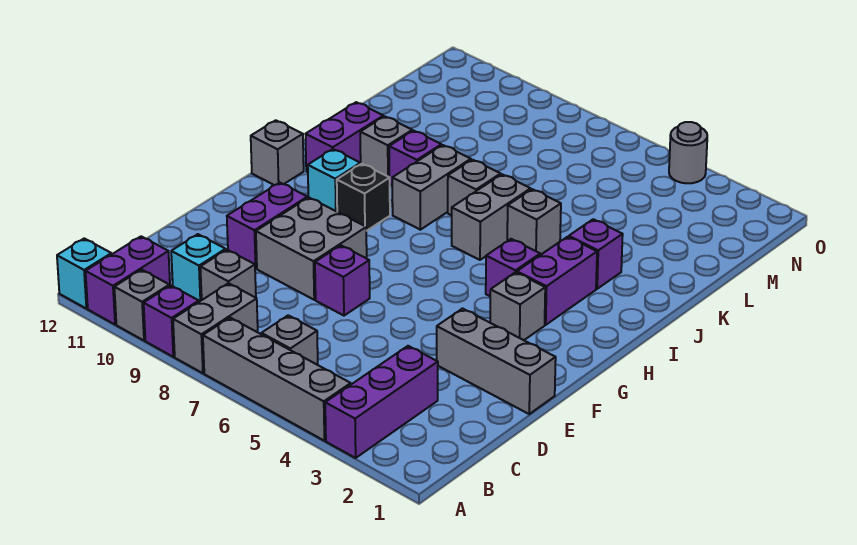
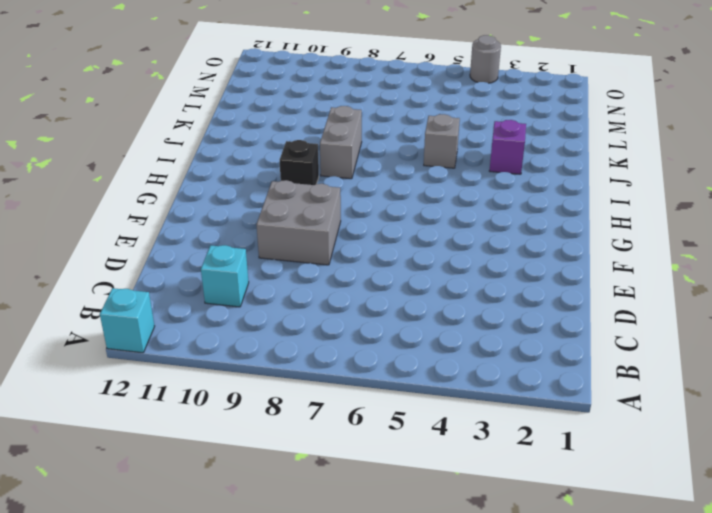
none -> purple 1x3 brick [325,346,438,458]
none -> grey 1x4 brick [203,318,351,441]
none -> grey 1x2 brick [173,283,258,373]

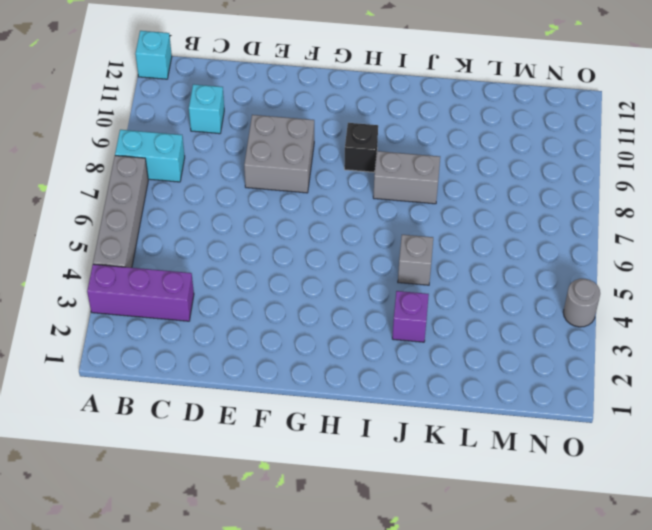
cyan 1x2 brick [115,130,185,182] -> grey 1x2 brick [173,283,258,373]
none -> purple 1x1 brick [144,285,199,357]
none -> grey 1x1 brick [114,270,169,341]
none -> purple 1x2 brick [86,236,170,324]

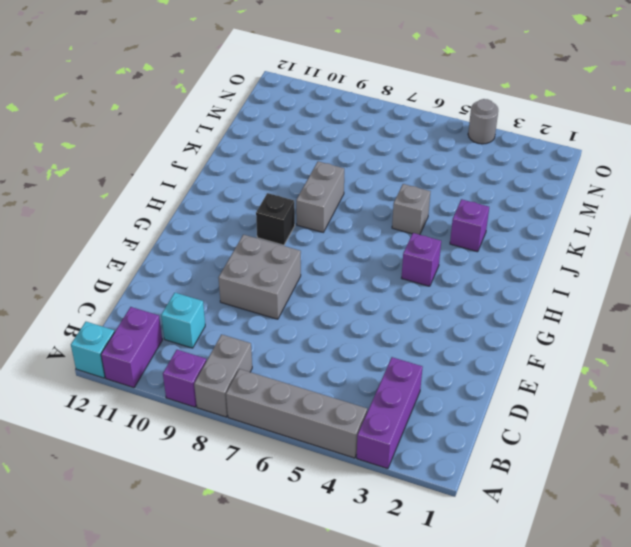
none -> grey 1x1 brick [114,270,169,341]
none -> grey 1x1 brick [261,315,318,365]
none -> grey 1x1 brick [200,250,256,300]

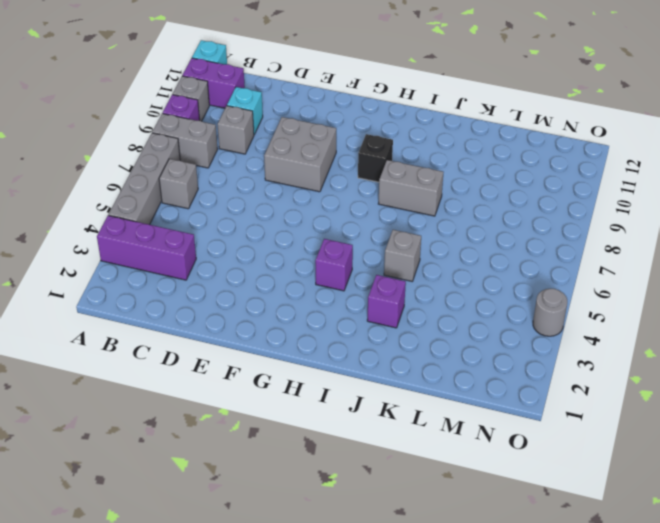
none -> grey 1x3 brick [437,309,556,414]
none -> purple 1x1 brick [315,245,370,316]
none -> purple 1x2 brick [227,183,307,269]

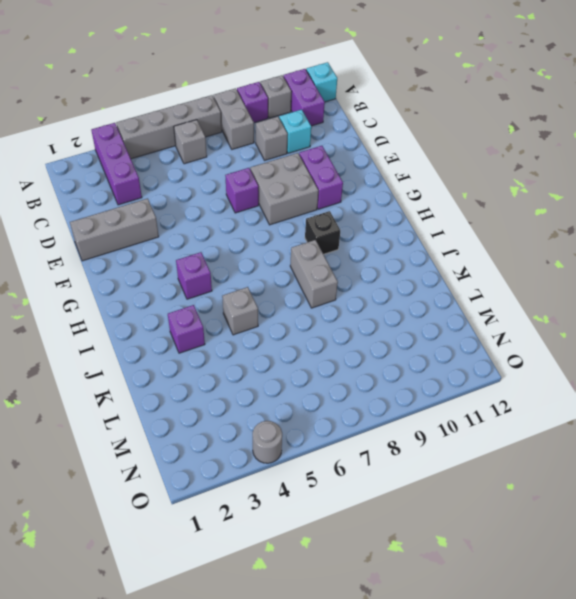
none -> grey 1x1 brick [490,272,545,340]
none -> purple 1x2 brick [517,237,597,325]
none -> cyan 1x1 brick [308,149,360,212]

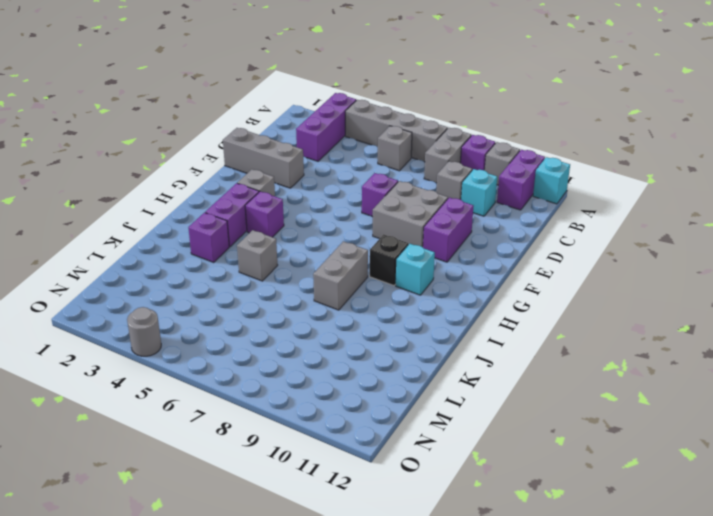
none -> grey 1x1 brick [251,120,304,185]
none -> grey 1x2 brick [452,174,531,260]
none -> purple 1x2 brick [306,102,383,172]

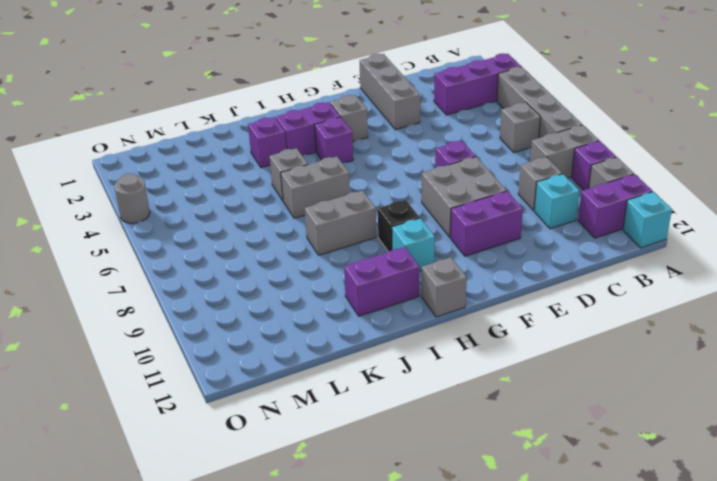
none -> grey 1x1 brick [448,160,501,215]
none -> purple 1x1 brick [389,131,441,185]
none -> grey 1x1 brick [360,116,412,177]

